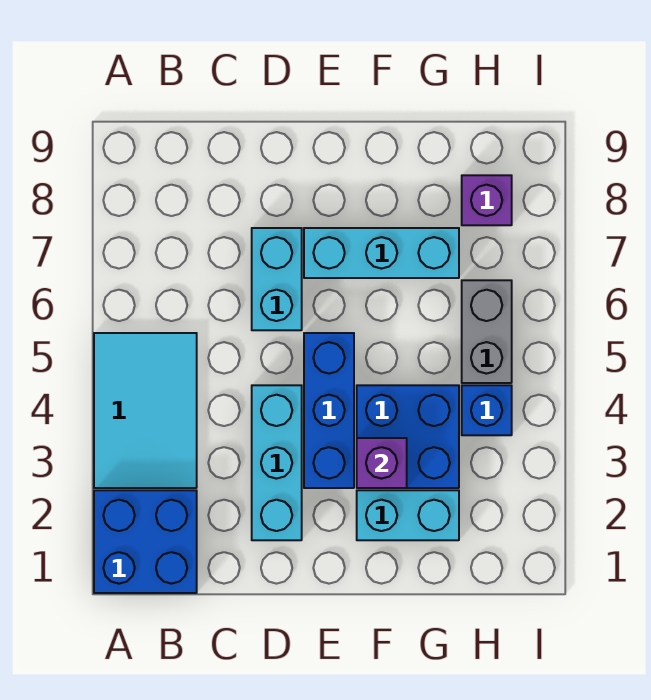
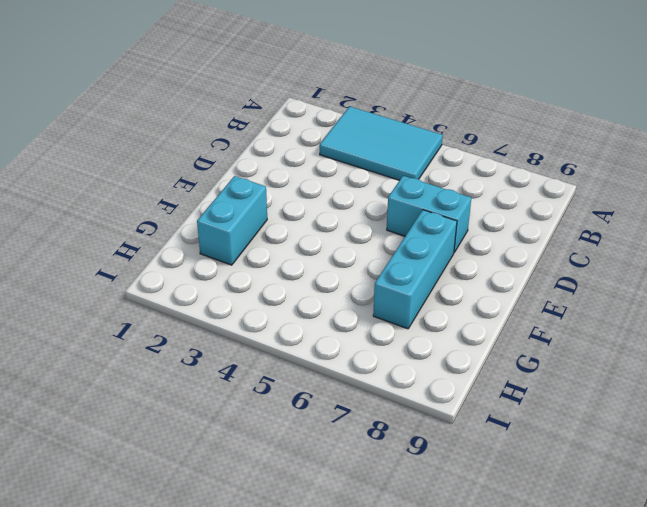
none -> blue 2x2 brick [94,490,197,593]
none -> cyan 1x3 brick [252,385,302,540]
none -> blue 1x3 brick [304,333,354,488]

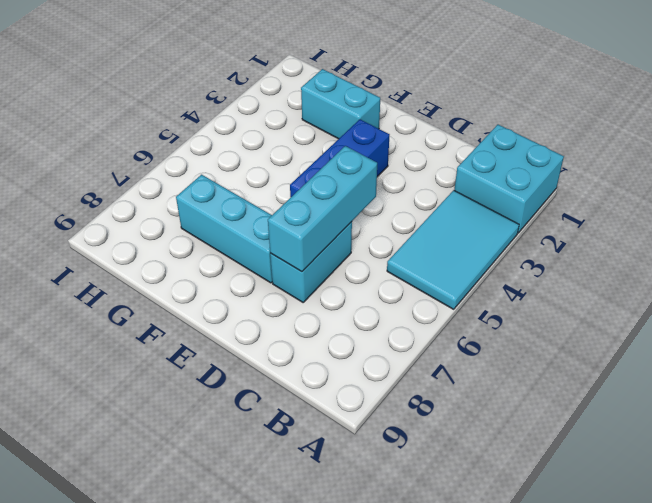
cyan 2x2 brick [454,125,564,233] -> blue 2x2 brick [94,490,197,593]
cyan 1x3 brick [268,146,377,272] -> cyan 1x3 brick moved to [252,385,302,540]
none -> blue 2x2 brick [357,385,459,488]
none -> blue 1x1 brick [462,385,512,435]
none -> grey 1x2 brick [462,280,512,383]

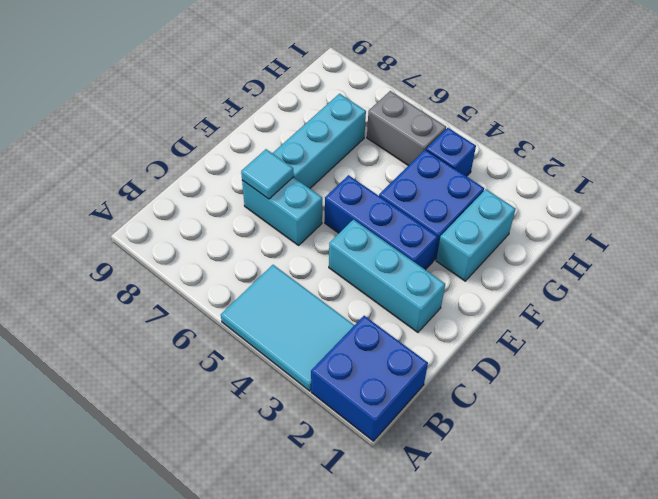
cyan 1x1 tile [241,149,293,199] -> none
none -> purple 1x1 brick [462,175,512,225]
none -> purple 1x1 brick [357,438,407,488]

